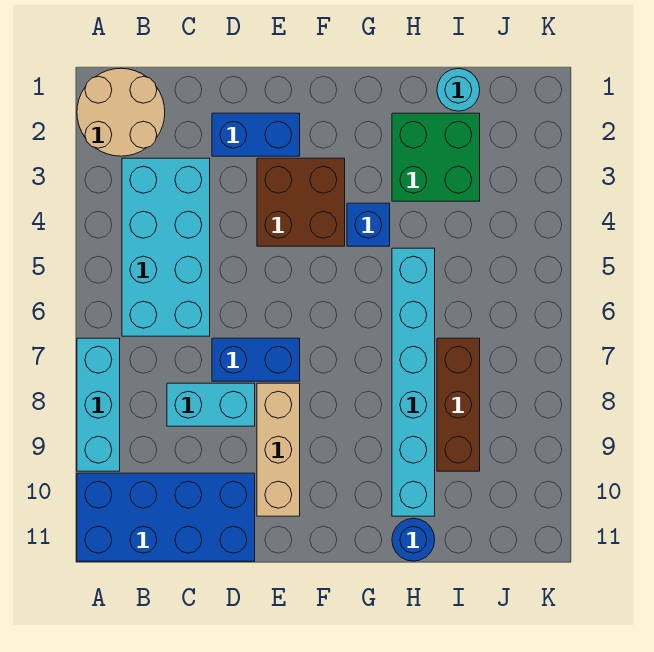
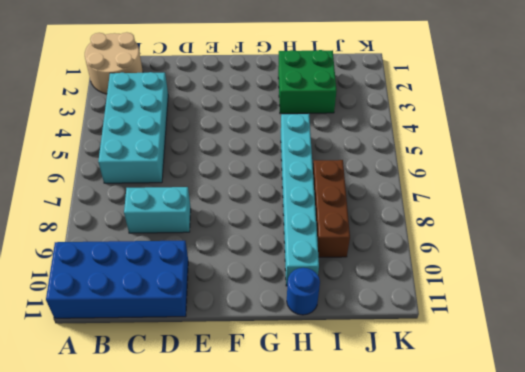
none -> cyan 1x3 brick [77,338,120,471]
none -> blue 1x2 brick [212,113,300,156]
none -> blue 1x2 brick [212,338,300,381]

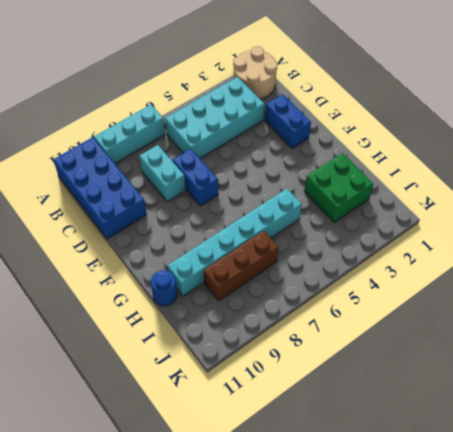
none -> brown 2x2 brick [257,158,345,246]
none -> tan 1x3 brick [257,383,300,516]
none -> blue 1x1 brick [347,203,390,246]

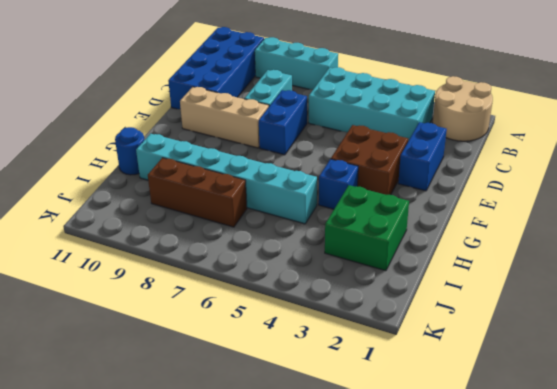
none -> cyan 1x1 round brick [437,68,480,111]

